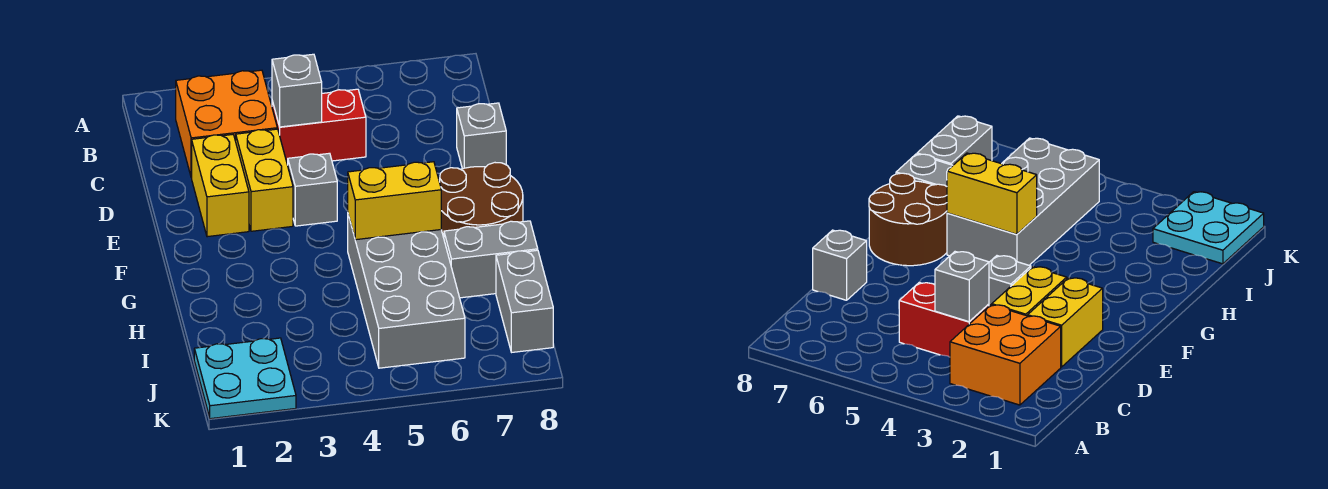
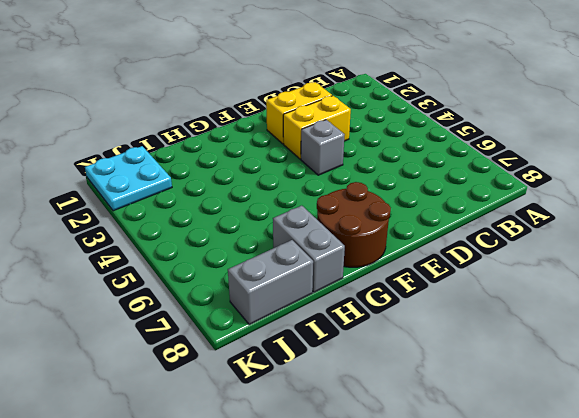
none -> orange 2x2 brick [176,70,277,178]
none -> red 1x2 brick [272,89,366,165]
none -> grey 1x1 brick [457,103,506,169]

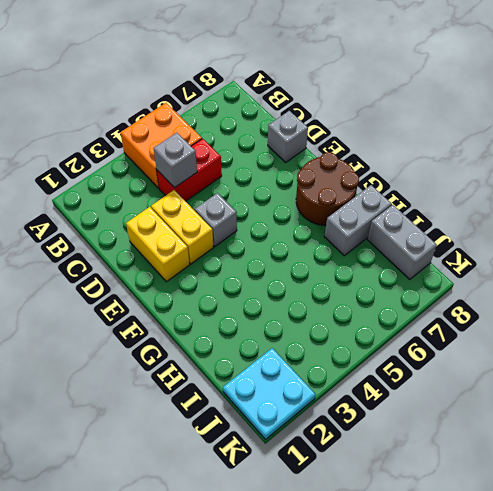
orange 2x2 brick [120,103,202,188] -> orange 2x2 brick moved to [176,70,277,178]
none -> grey 2x4 brick [348,215,465,368]
none -> yellow 1x2 brick [348,162,441,240]

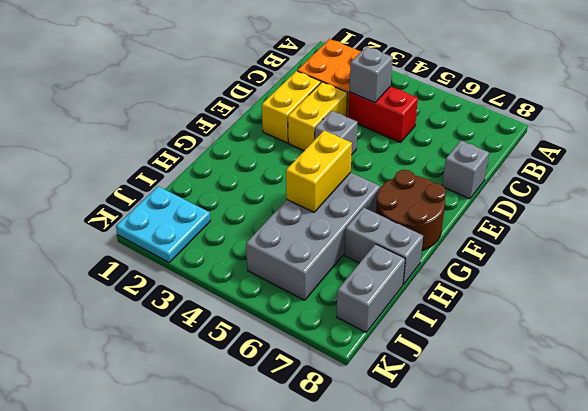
yellow 1x2 brick [286,131,352,212] -> yellow 1x2 brick turned to [348,162,441,240]

